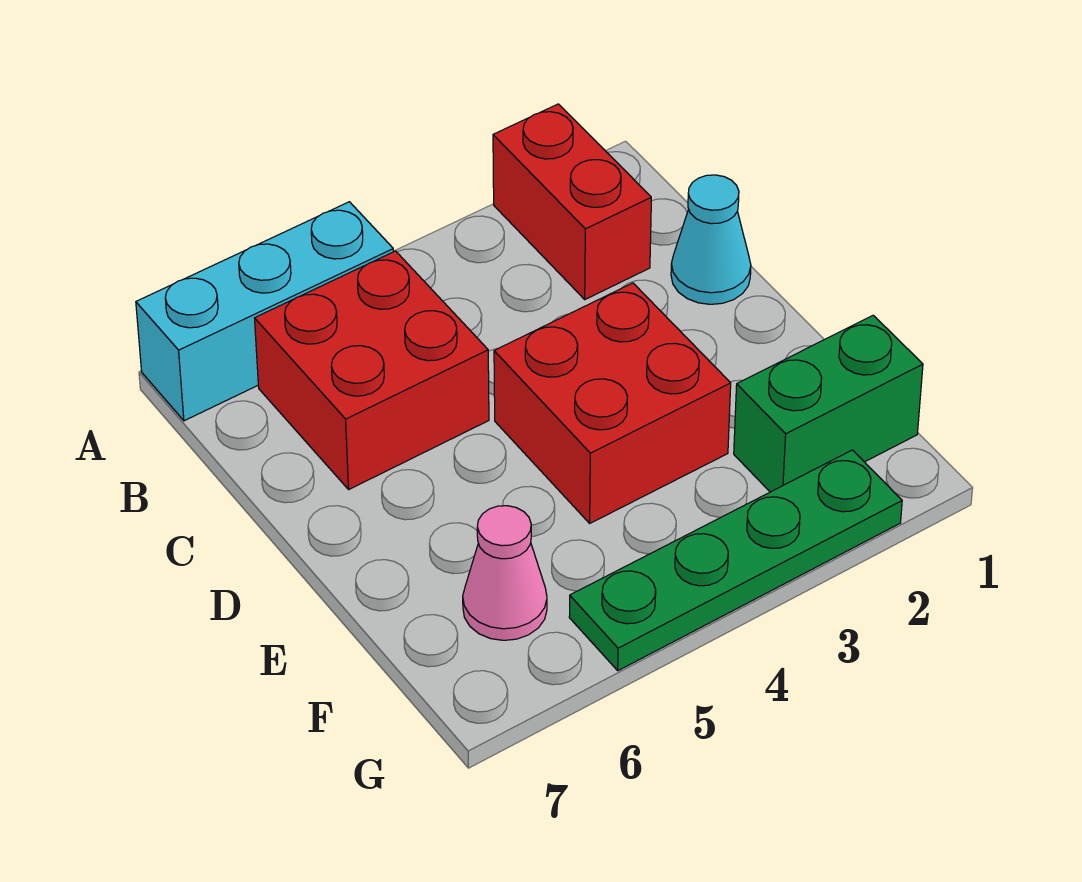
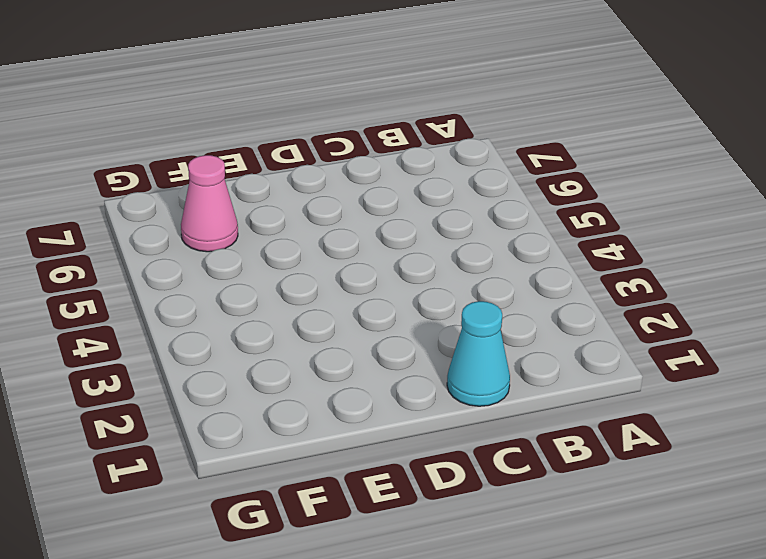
none -> red 1x2 brick [493,104,651,299]
none -> cyan 1x3 brick [136,202,393,421]

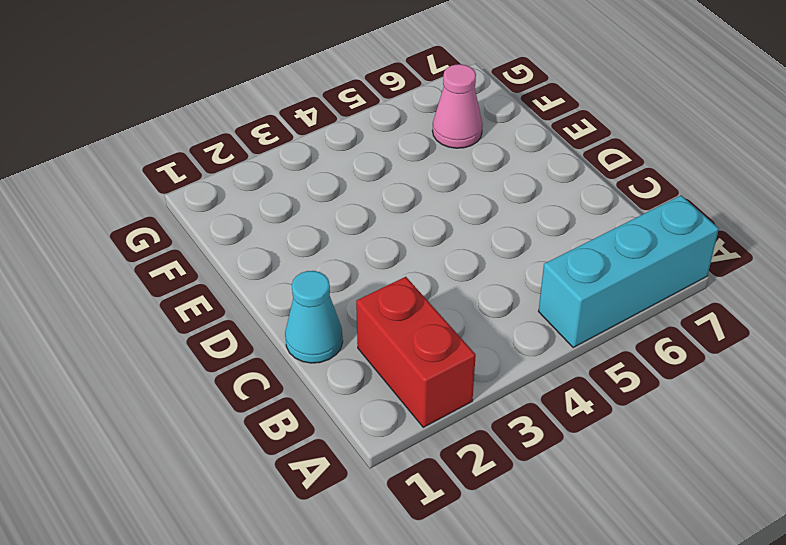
none -> red 2x2 brick [255,251,489,489]
none -> red 2x2 brick [494,283,731,523]

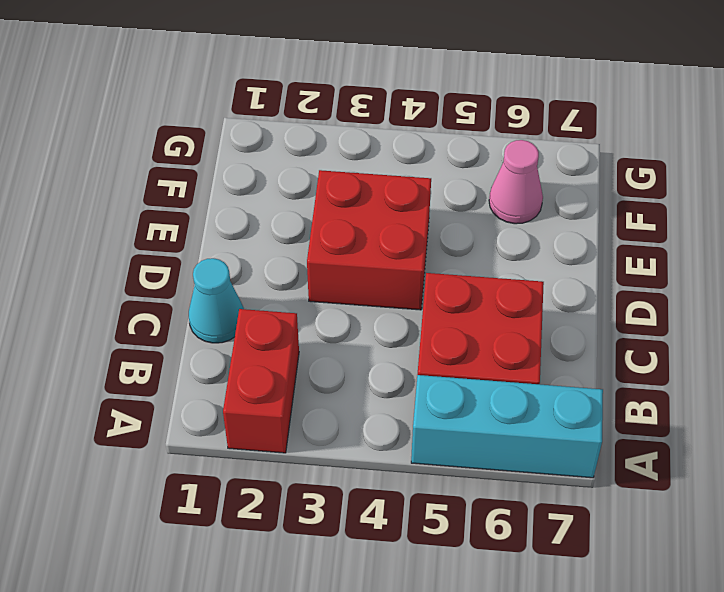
none -> green 1x2 brick [734,315,923,492]
none -> green 1x4 plate [569,450,902,671]

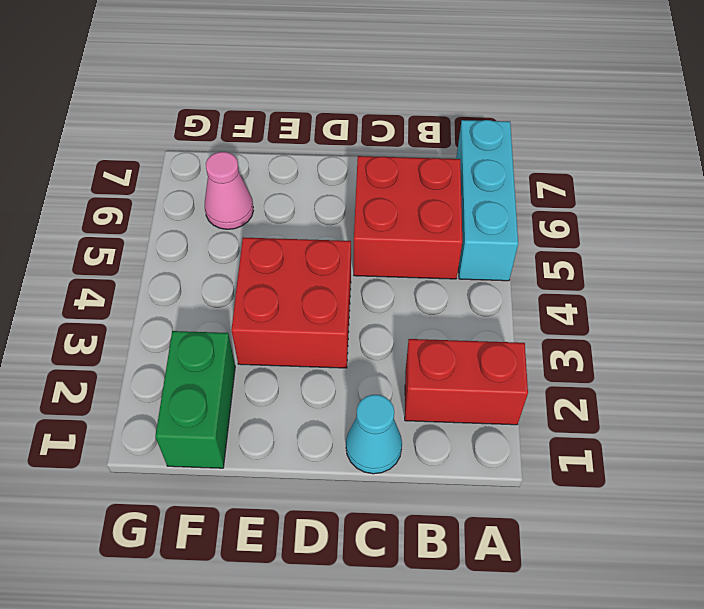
none -> green 1x4 plate [569,450,902,671]

